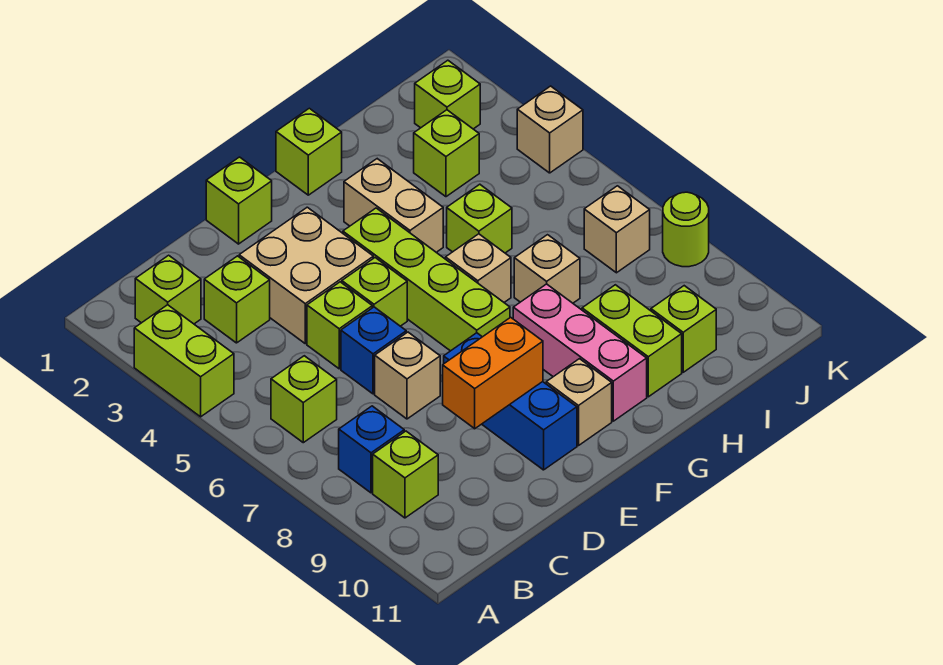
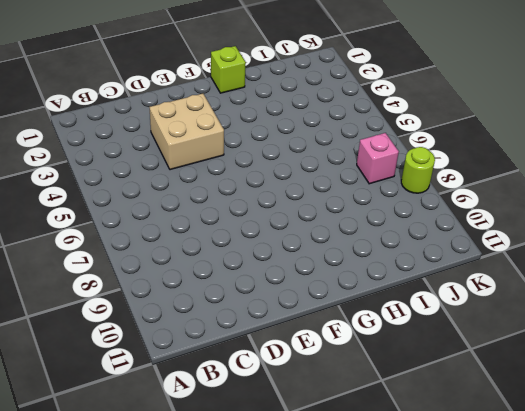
pink 1x1 brick [357,133,399,184] -> tan 1x1 brick [584,186,650,273]
none -> lime 1x2 brick [134,305,234,417]
none -> lime 1x1 brick [135,255,201,324]
none -> lime 1x1 brick [271,356,337,443]

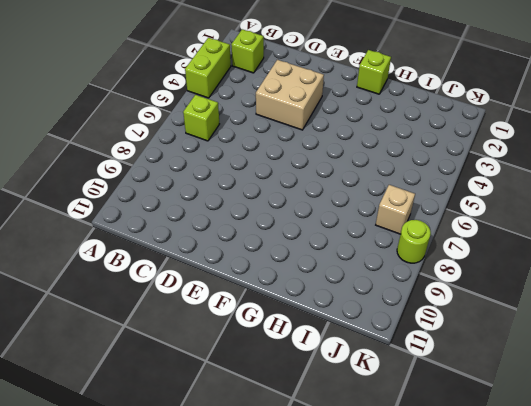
none -> blue 1x1 brick [339,406,404,493]
none -> lime 1x1 brick [373,431,438,518]
none -> lime 1x1 brick [204,256,270,343]

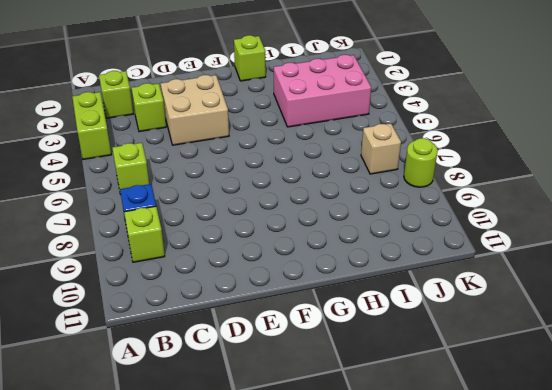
pink 2x3 brick [274,55,371,127] -> lime 1x1 brick [414,110,479,197]
none -> lime 1x1 brick [307,282,372,369]
none -> blue 1x1 brick [341,307,406,394]
none -> tan 1x1 brick [375,332,440,419]

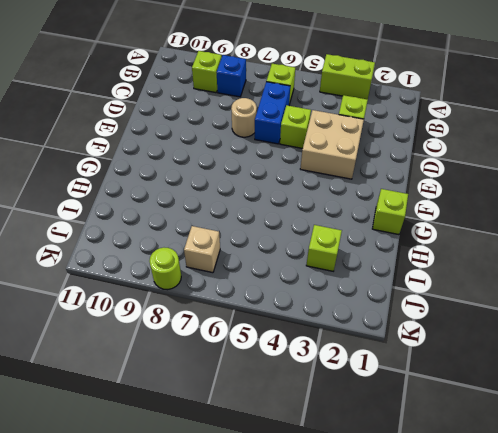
blue 1x2 brick [255,82,290,144] -> blue 1x1 brick [341,307,406,394]
tan 1x1 round brick [231,98,257,137] -> tan 1x1 brick [375,332,440,419]
none -> lime 1x1 brick [135,255,201,324]
none -> lime 1x1 brick [206,157,272,244]
none -> lime 1x1 brick [342,258,407,326]

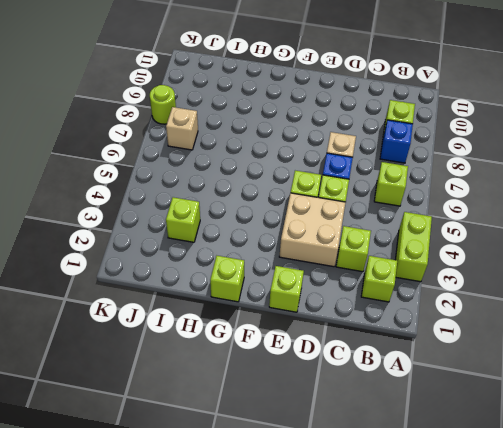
none -> blue 1x3 brick [444,333,577,470]
none -> lime 1x4 brick [343,208,510,351]
none -> tan 1x1 brick [546,359,612,446]

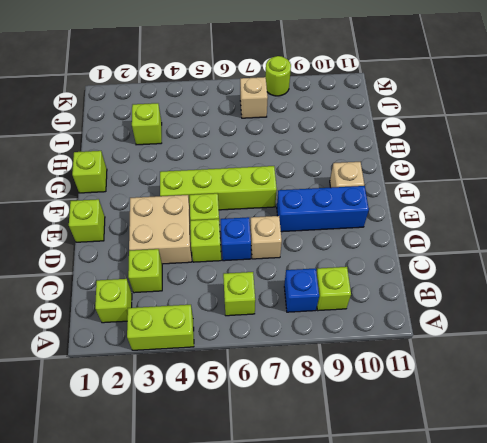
none -> tan 1x2 brick [344,159,443,252]
none -> tan 1x1 brick [446,234,511,302]
none -> pink 1x3 brick [513,284,647,421]

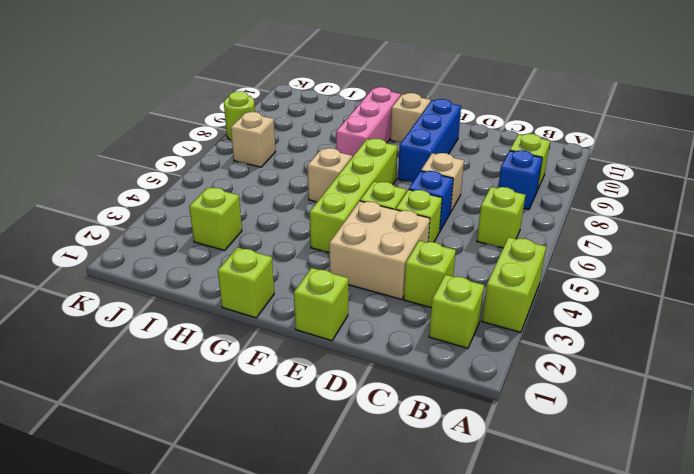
none -> tan 1x2 brick [344,159,443,252]
none -> lime 1x1 brick [447,184,512,253]
none -> tan 1x1 brick [514,235,580,303]

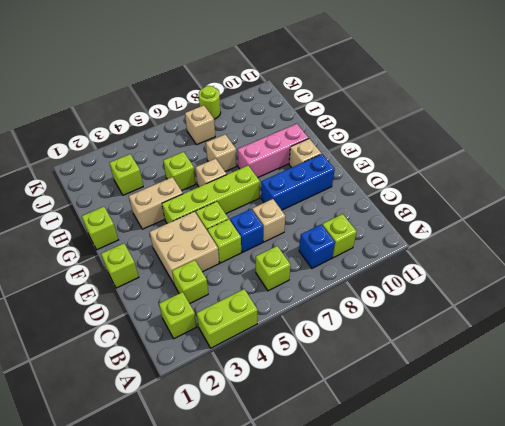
none -> lime 1x2 brick [582,285,682,397]
none -> lime 1x1 brick [651,286,716,372]
none -> lime 1x1 brick [415,60,480,129]

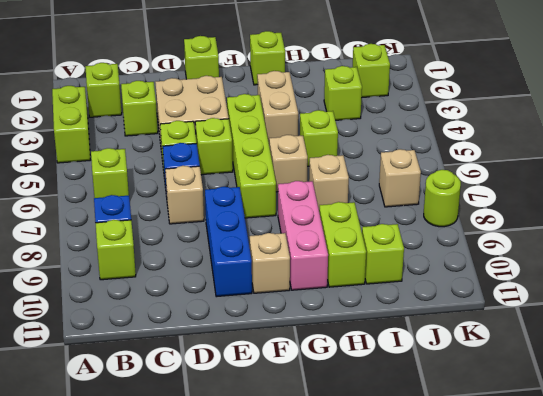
none -> tan 1x1 brick [517,86,583,173]
none -> orange 1x2 brick [443,317,543,429]

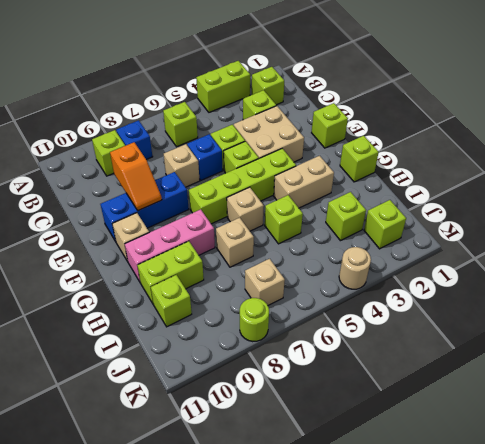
orange 1x2 slope [110,142,162,211] -> orange 1x2 brick [443,317,543,429]
tan 1x1 round brick [339,247,371,289] -> tan 1x1 brick [517,86,583,173]

